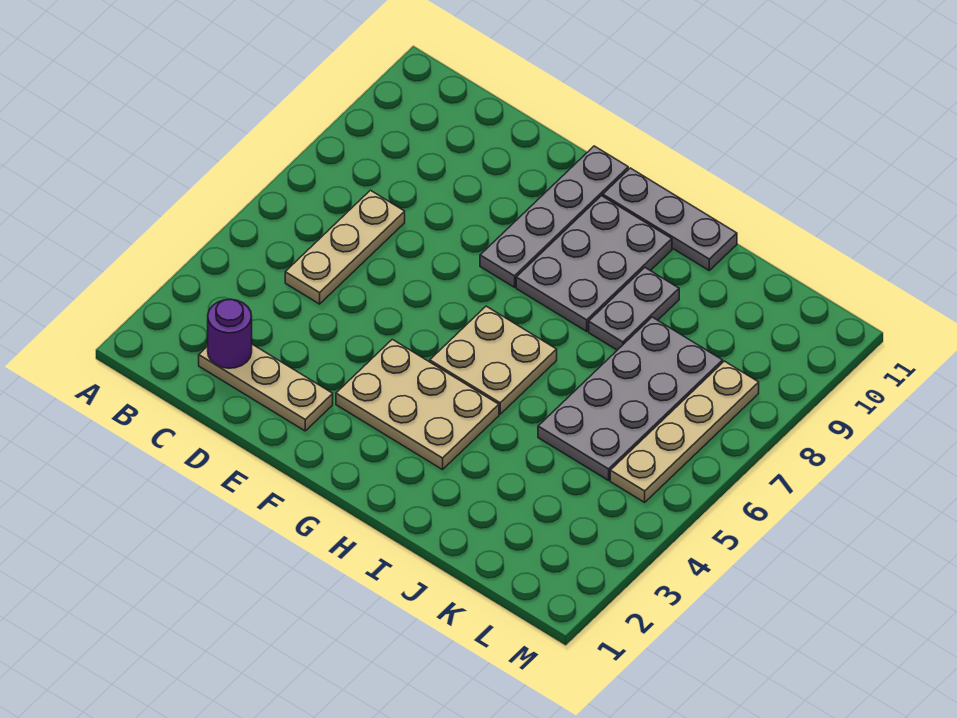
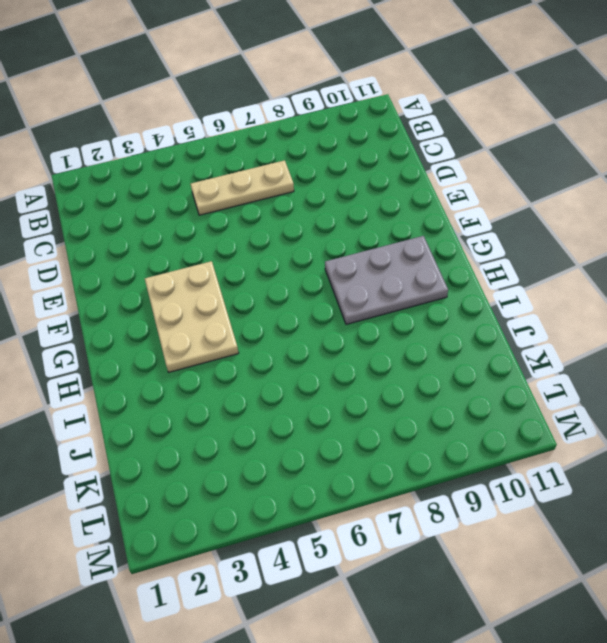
none -> tan 1x3 plate [199,344,333,431]
none -> grey 1x4 plate [480,146,628,287]

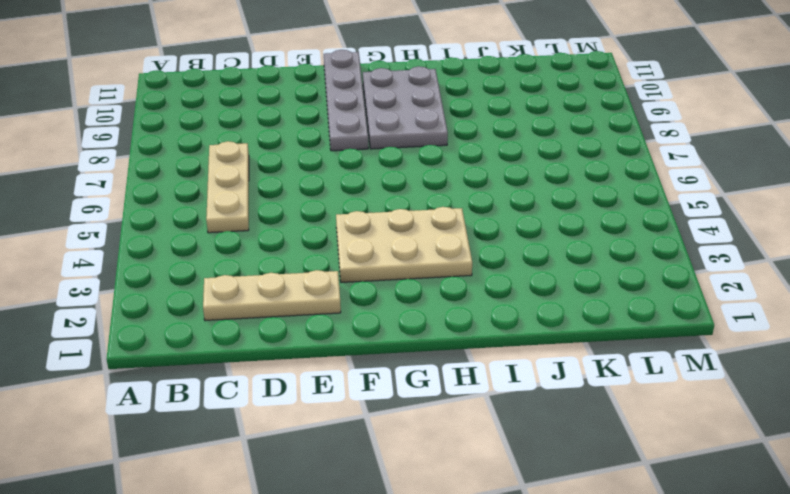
none -> tan 2x2 plate [430,306,557,414]
none -> grey 1x3 plate [603,168,737,270]

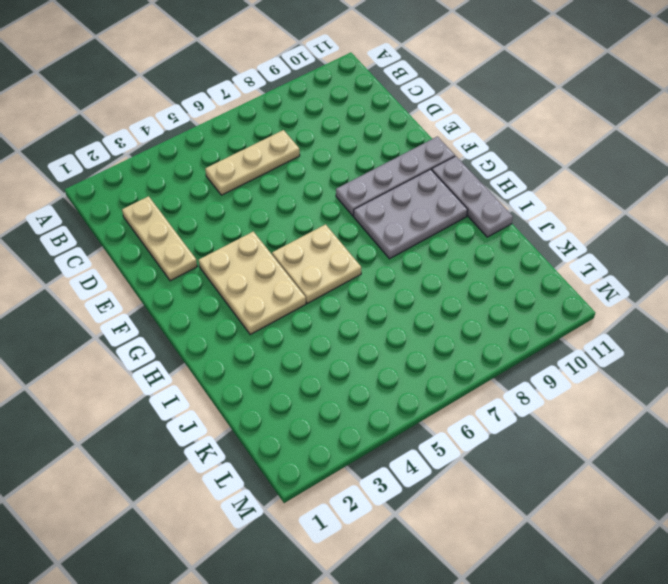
none -> grey 1x2 plate [589,268,679,350]
none -> grey 2x4 plate [538,317,723,480]

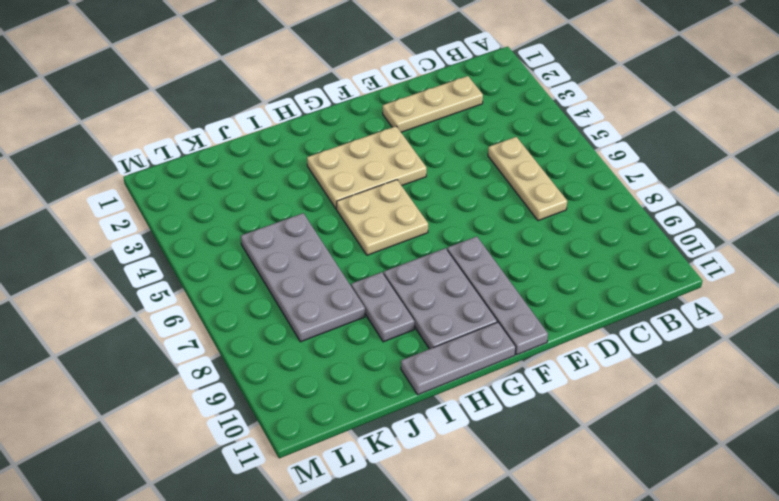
none -> tan 1x4 plate [610,361,759,502]
none -> purple 1x1 round brick [208,299,252,368]

